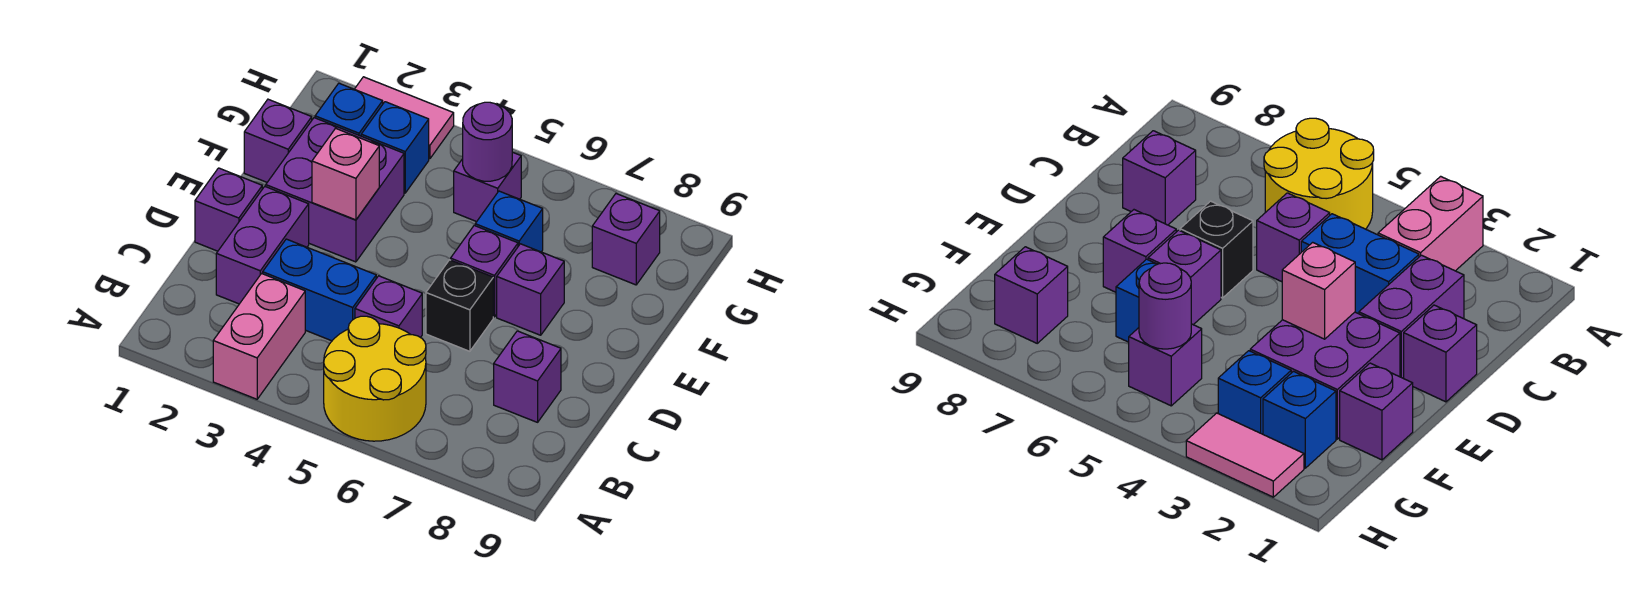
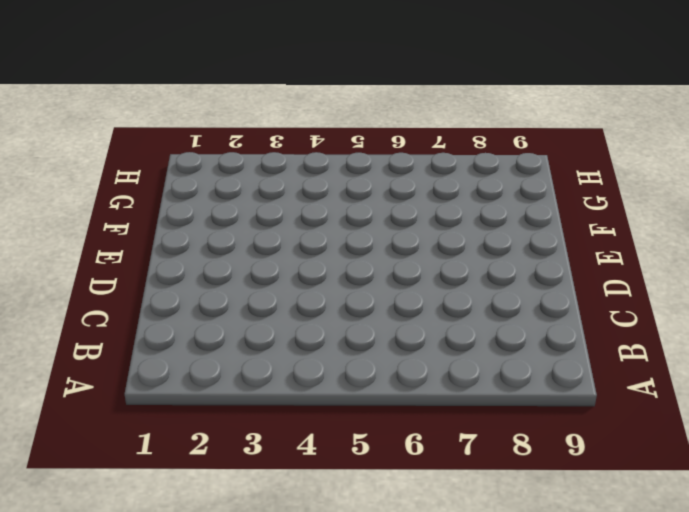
none -> pink 1x2 brick [213,274,305,399]
none -> yellow 2x2 round brick [324,316,426,441]
none -> purple 1x2 brick [216,186,309,304]

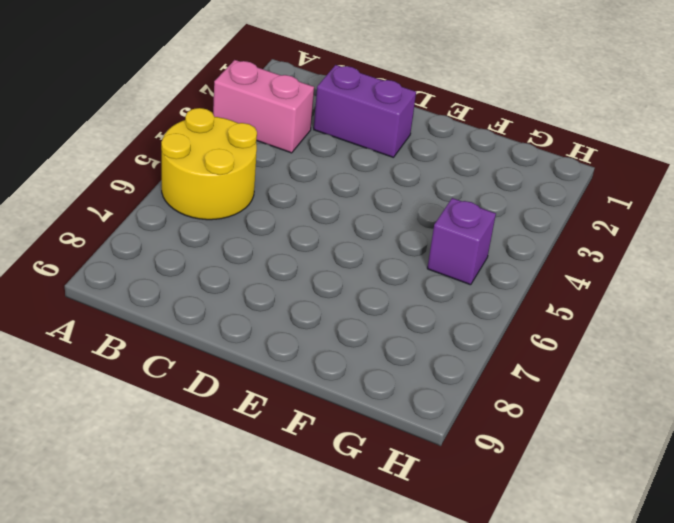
none -> blue 1x2 brick [263,239,376,341]
none -> purple 1x1 brick [355,276,422,337]
none -> purple 1x1 brick [494,331,561,422]

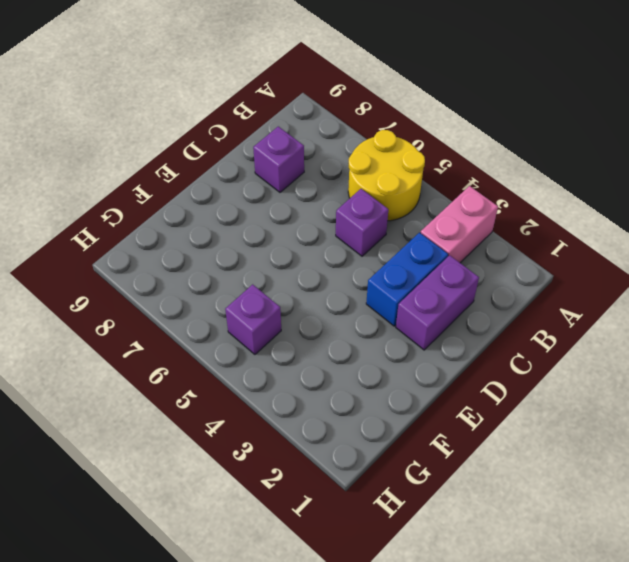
blue 1x2 brick [366,233,448,326] -> blue 1x2 brick turned to [263,239,376,341]
none -> purple 1x1 brick [195,168,262,251]
none -> black 1x1 brick [426,260,493,351]
none -> purple 2x2 brick [266,118,404,262]

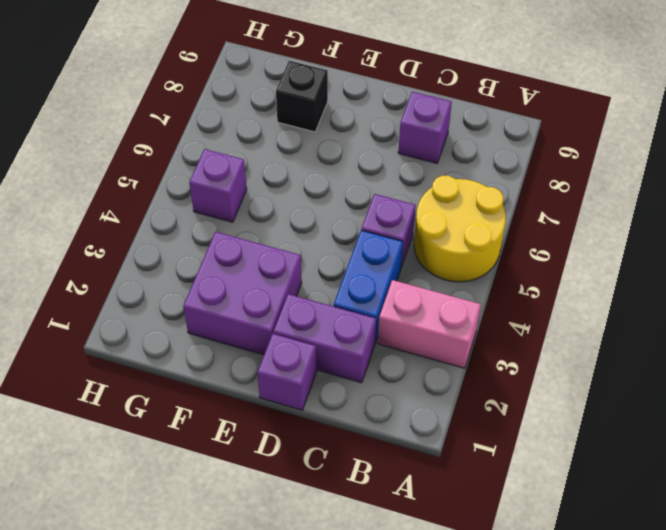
black 1x1 brick [276,61,328,132] -> black 1x1 brick moved to [426,260,493,351]
none -> purple 1x1 brick [451,226,518,317]
none -> purple 1x1 brick [497,244,564,335]
none -> purple 1x1 brick [244,99,312,182]

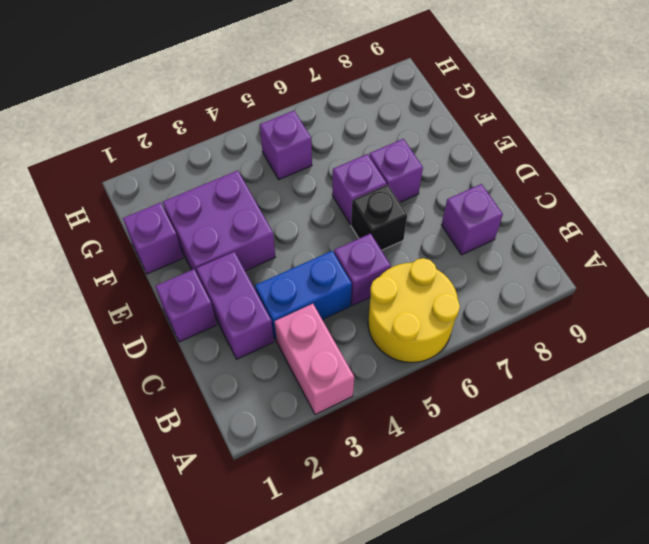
none -> blue 1x1 brick [475,191,543,252]
none -> blue 1x1 brick [315,83,383,136]
none -> blue 1x1 brick [361,102,429,193]

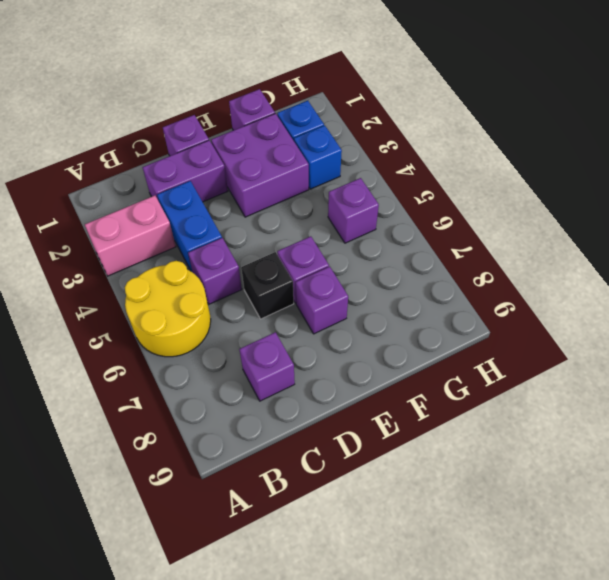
none -> blue 1x1 brick [475,191,543,252]
none -> purple 1x1 brick [592,194,660,285]
none -> pink 1x2 tile [355,77,454,159]

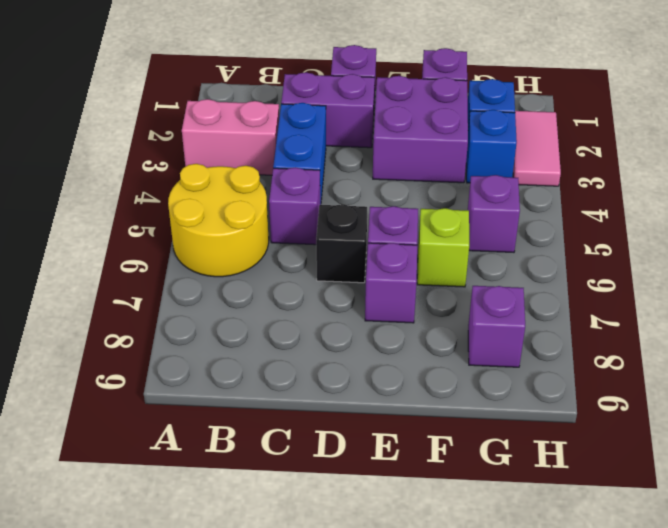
lime 1x1 brick [417,208,469,287] -> blue 1x1 brick [475,191,543,252]
none -> purple 1x1 brick [494,331,561,422]
none -> pink 1x1 brick [312,128,379,220]
none -> purple 1x1 round brick [463,102,512,181]

